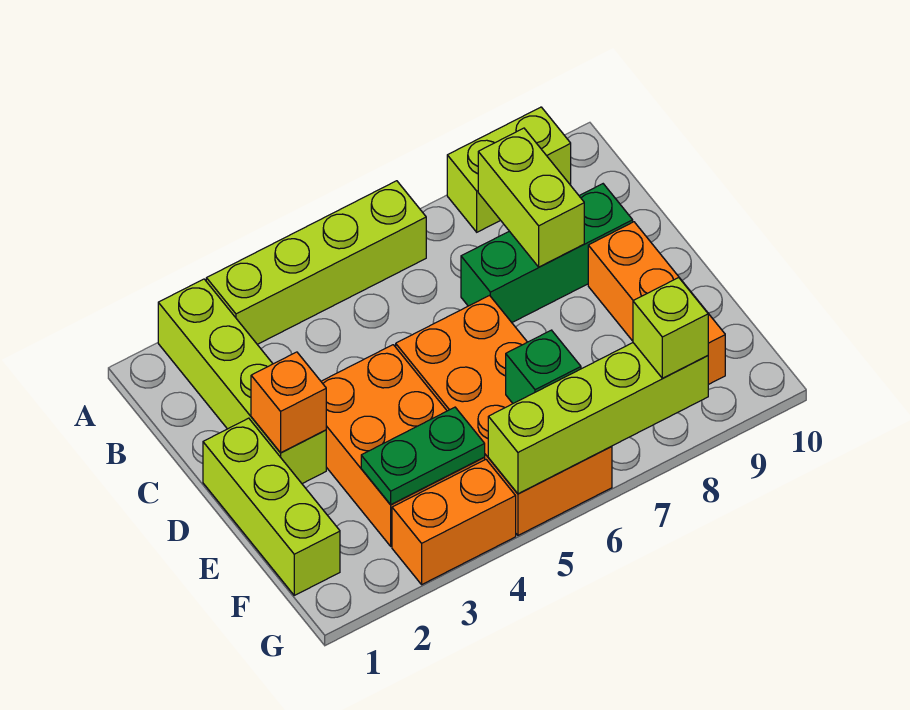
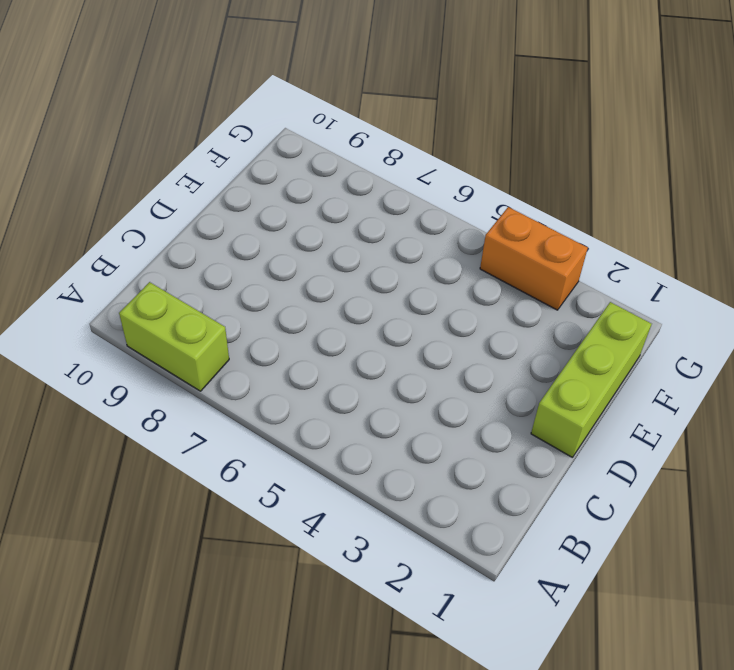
none -> lime 1x4 brick [158,279,326,484]
none -> lime 1x4 brick [206,181,426,344]
none -> green 1x3 brick [461,184,633,322]

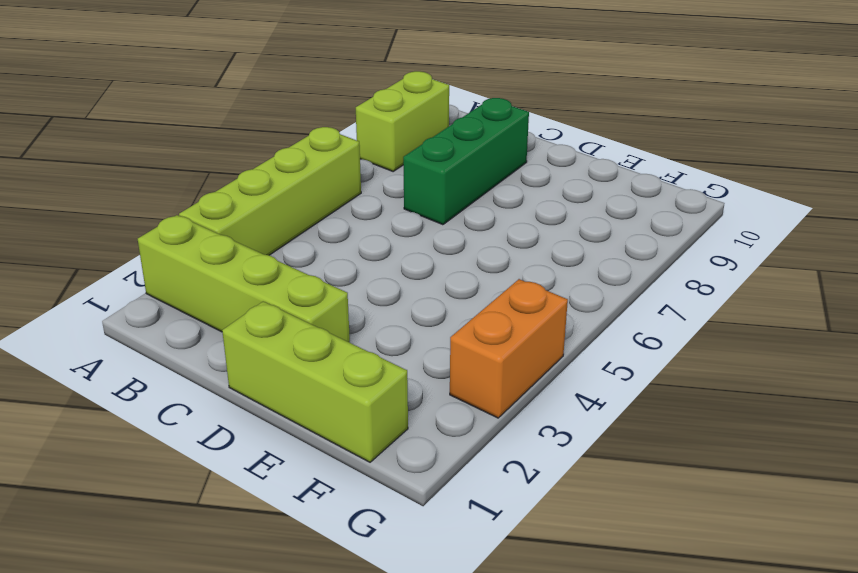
none -> orange 2x3 brick [321,345,485,546]
none -> orange 2x4 brick [396,296,612,535]
none -> orange 1x3 brick [588,222,725,385]

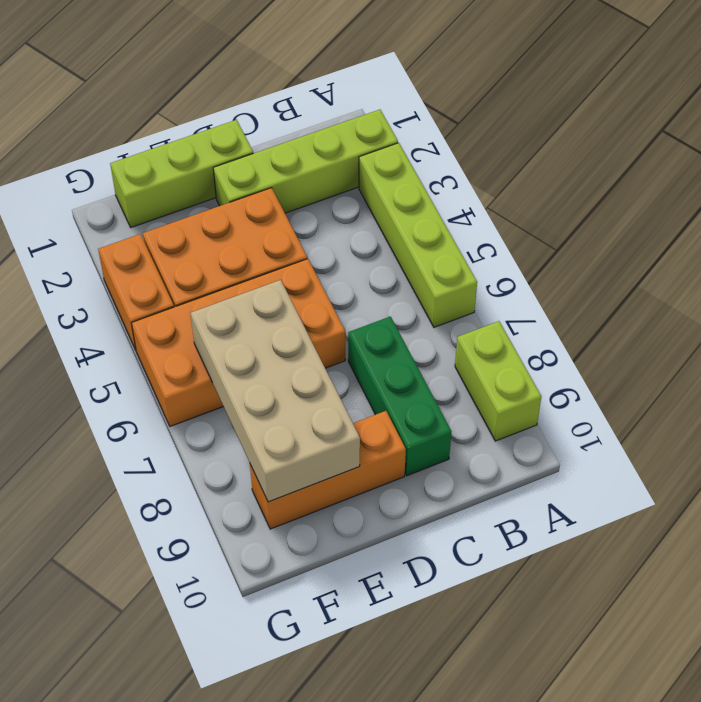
tan 2x4 brick [191,280,360,502] -> green 1x1 brick [506,330,581,403]
none -> lime 1x2 brick [478,128,584,267]
none -> orange 1x1 brick [251,352,326,453]
none -> green 1x2 plate [361,407,485,505]

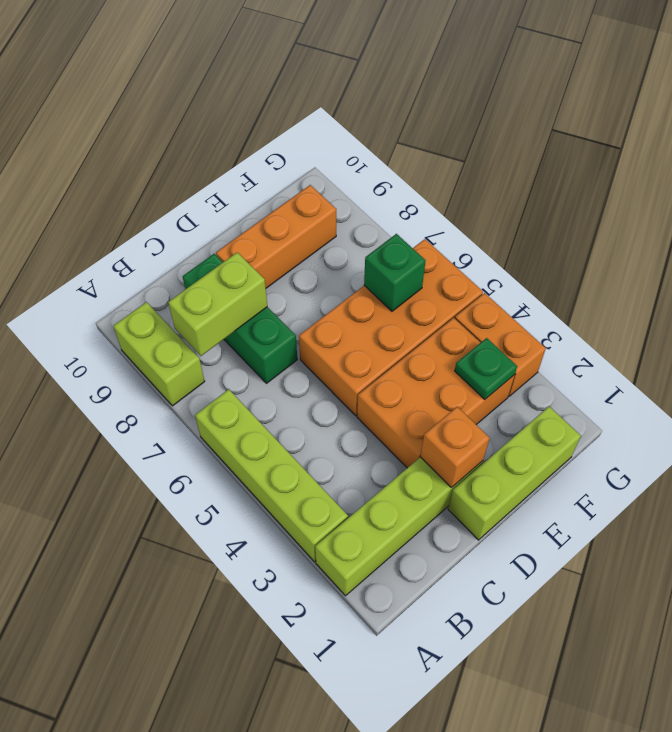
green 1x1 plate [455,338,517,400] -> green 1x2 plate [361,407,485,505]
none -> lime 1x4 brick [488,343,708,494]
none -> lime 1x1 brick [633,278,708,378]

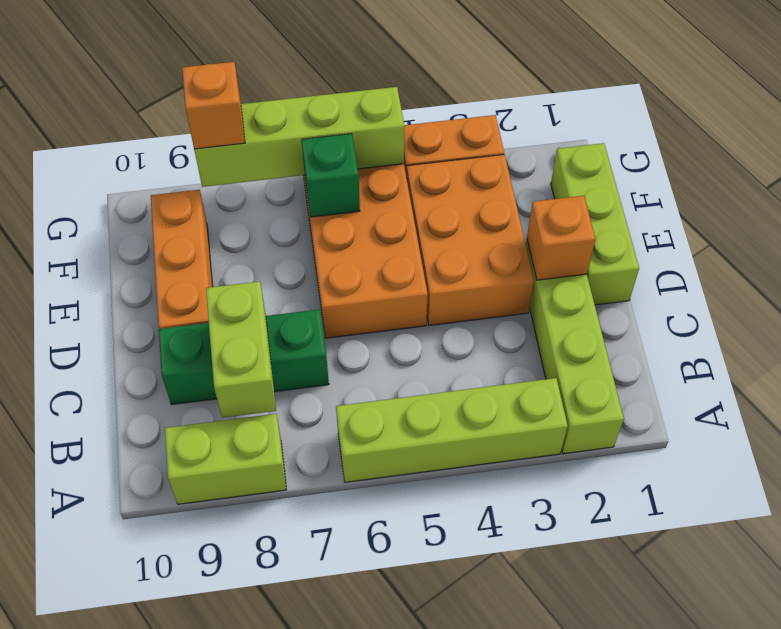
orange 1x1 brick [182,62,245,149] -> lime 1x1 brick [633,278,708,378]
none -> green 1x2 plate [361,407,485,505]

